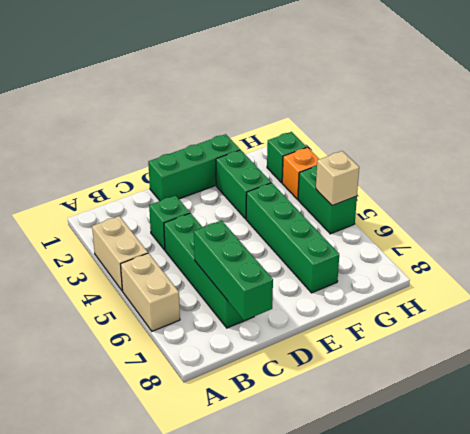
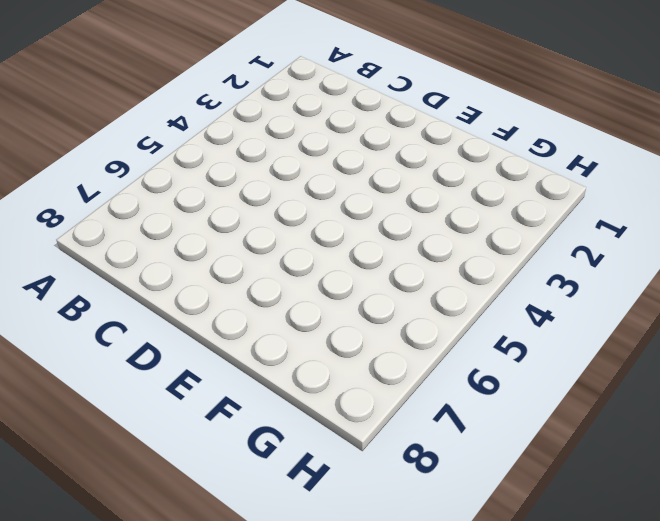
none -> tan 1x2 brick [92,216,148,291]
none -> tan 1x2 brick [121,253,180,331]
none -> green 1x1 brick [149,196,190,250]

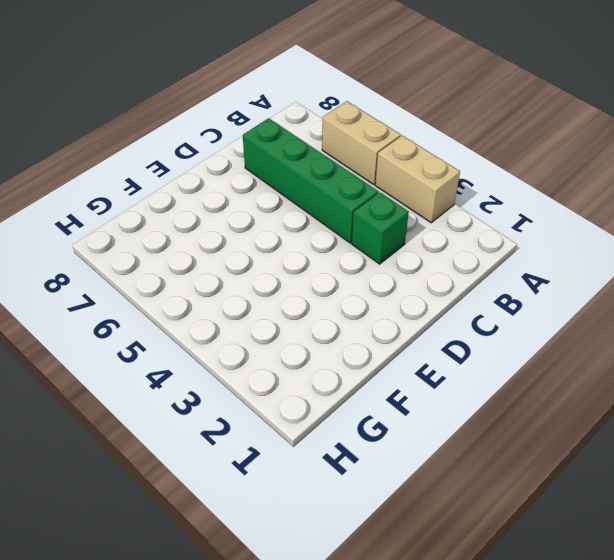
none -> green 1x3 brick [148,134,240,201]
none -> green 1x2 brick [216,150,271,219]
none -> green 1x4 brick [246,183,339,293]

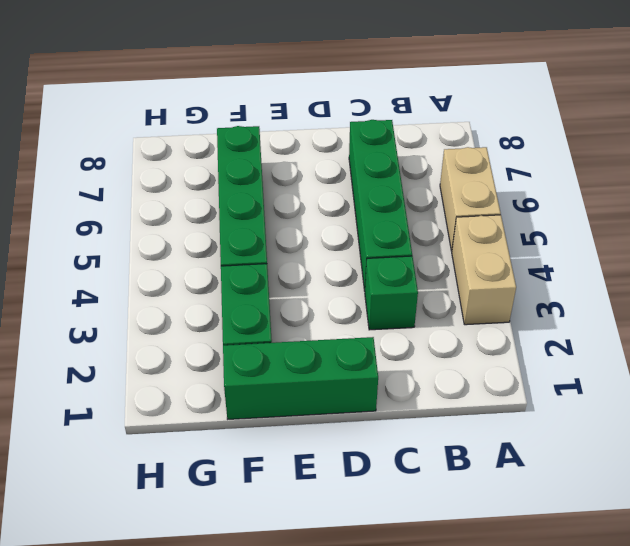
none -> green 1x1 brick [267,132,307,183]
none -> orange 1x1 brick [282,147,319,199]
none -> green 1x2 brick [298,165,357,234]

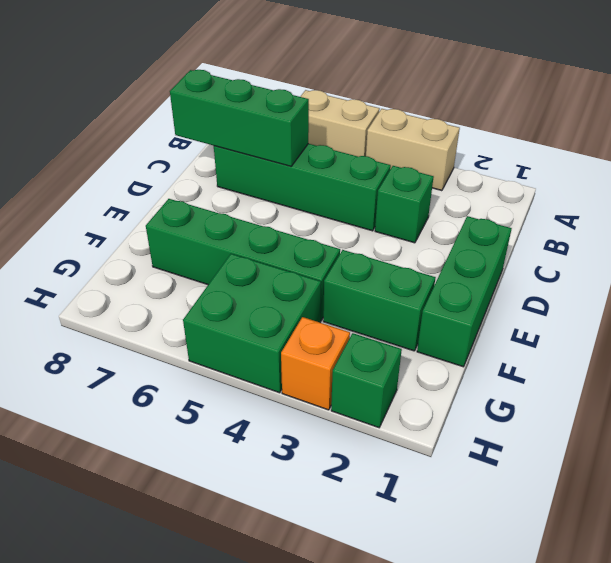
green 2x2 brick [183,254,321,393] -> green 1x2 brick [298,165,357,234]
none -> tan 1x1 brick [316,151,359,206]

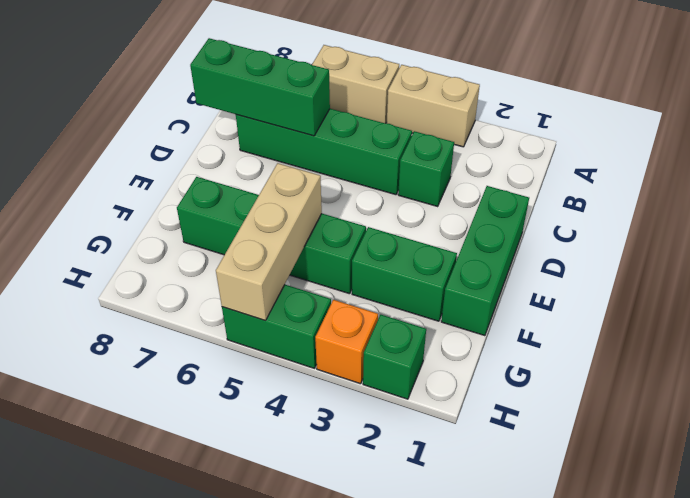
tan 1x3 brick [216,163,322,320] -> tan 1x1 brick [316,151,359,206]

